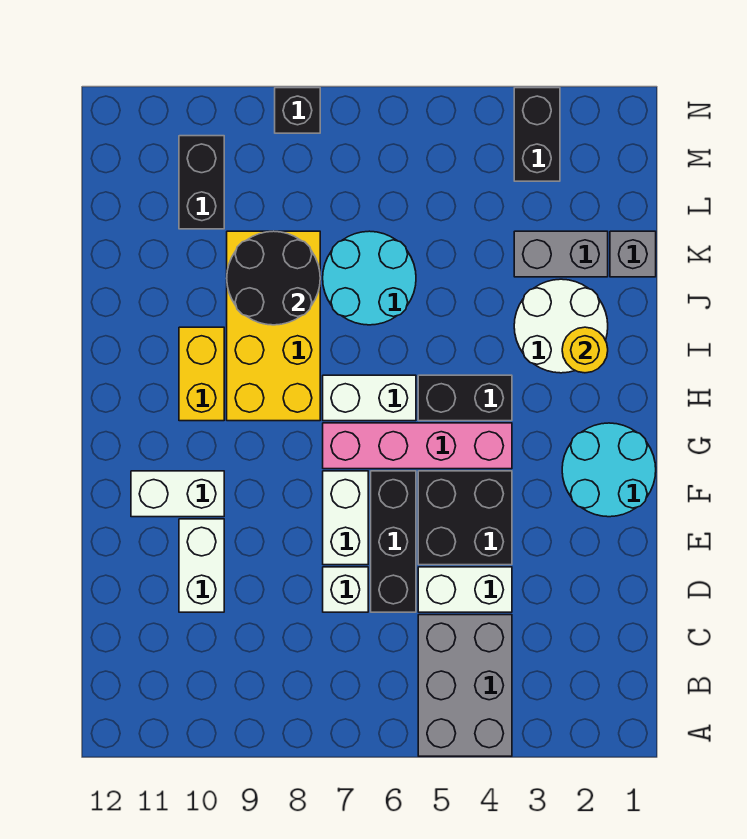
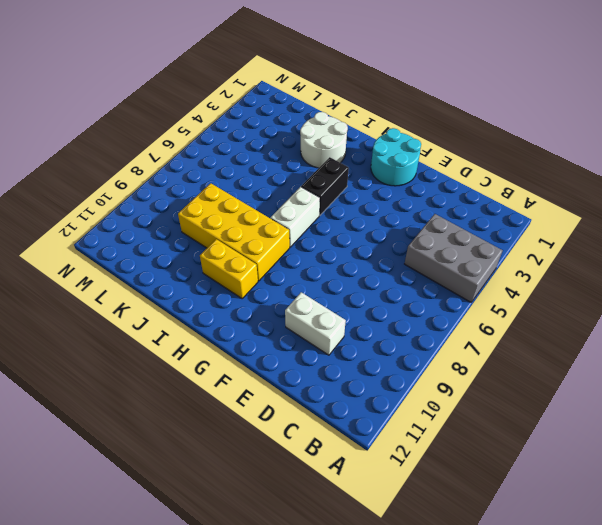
none -> white 1x2 brick [418,567,512,612]
none -> black 1x3 brick [371,471,416,612]
none -> white 1x1 brick [323,567,368,612]

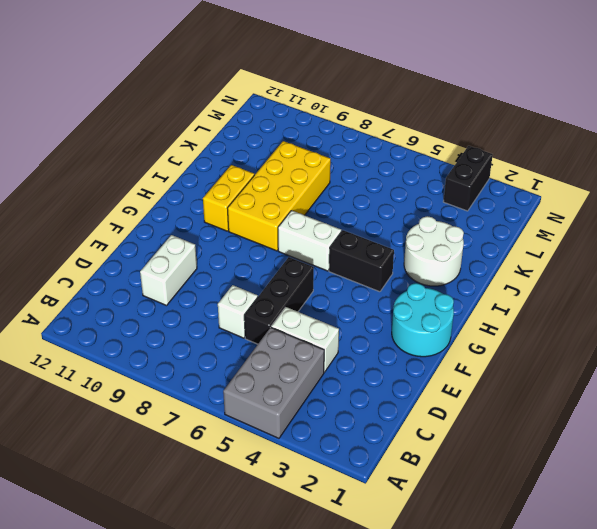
none -> black 2x2 brick [418,471,512,565]
none -> white 1x2 brick [323,471,368,565]
none -> white 1x2 brick [131,471,224,517]

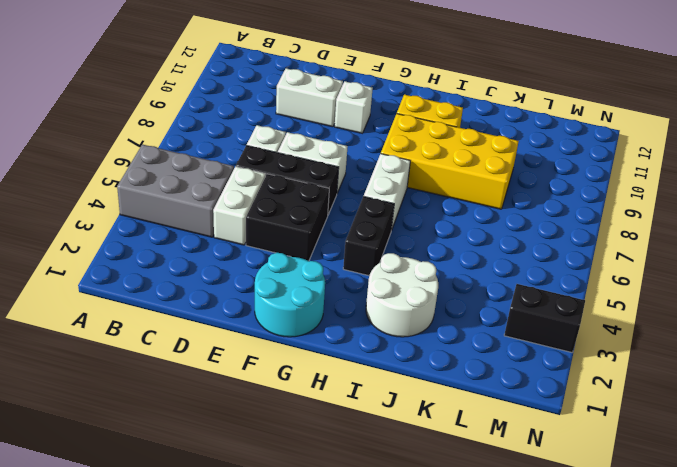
white 1x1 brick [335,81,373,133] -> white 1x2 brick [131,471,224,517]
none -> pink 1x4 brick [323,423,512,469]
none -> cyan 2x2 round brick [323,231,416,325]
none -> grey 1x1 brick [610,231,656,277]

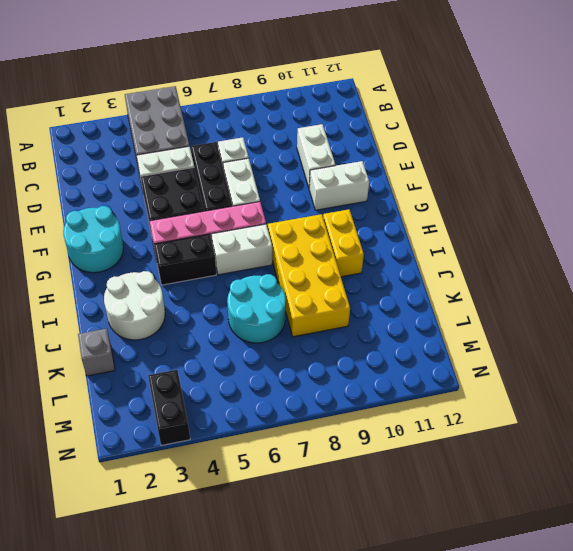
none -> grey 1x2 brick [514,231,608,277]
none -> black 1x2 brick [179,136,224,229]
none -> black 1x1 brick [275,88,320,133]

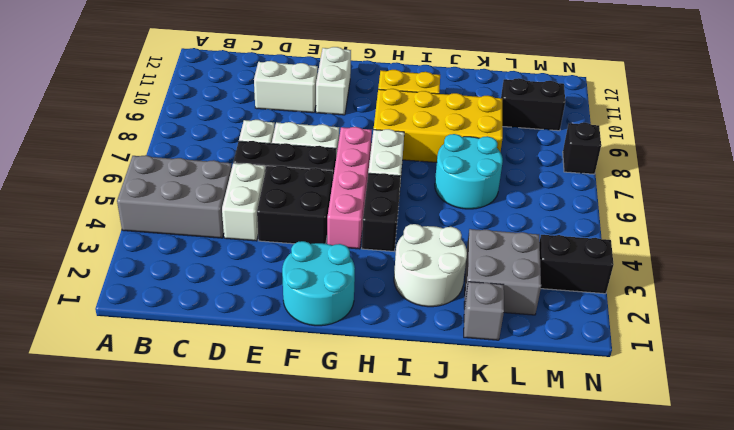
grey 2x2 brick [464,229,541,315] -> grey 1x2 brick [514,231,608,277]
none -> yellow 1x1 round brick [562,327,608,373]
none -> black 2x2 round brick [227,231,320,325]

